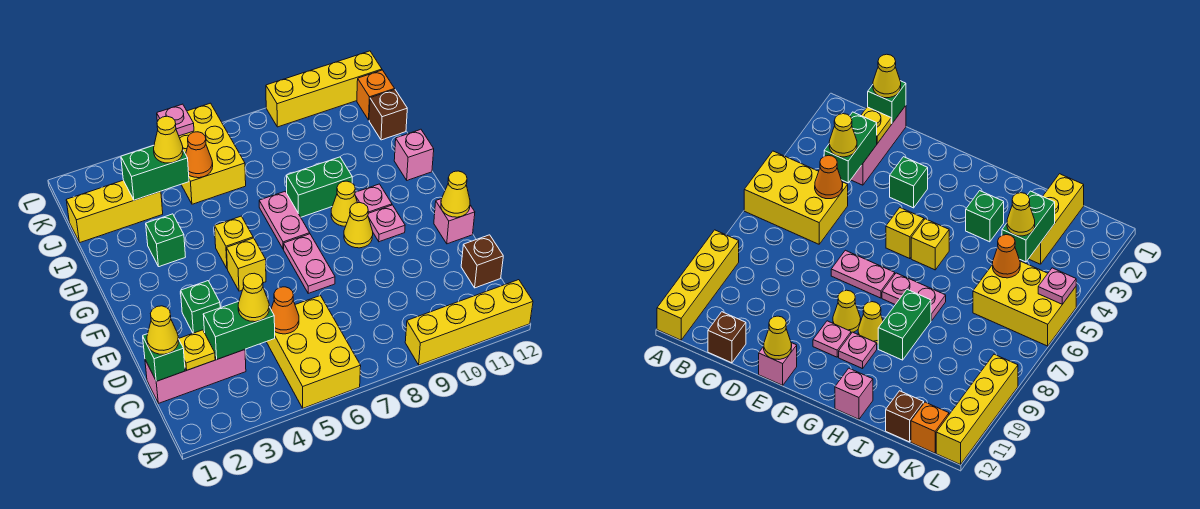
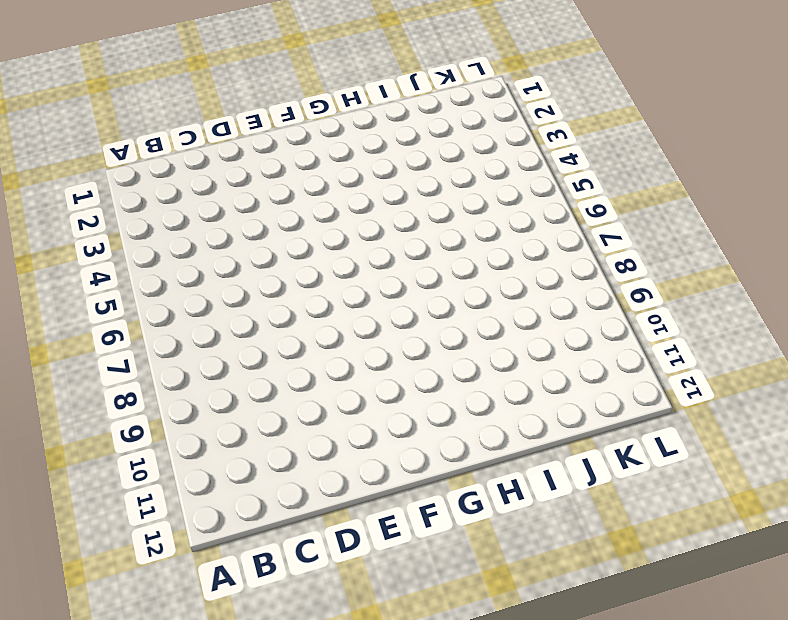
none -> yellow 2x3 brick [267,296,361,408]
none -> yellow 1x4 brick [405,280,533,365]
none -> pink 1x3 brick [145,350,246,403]
none -> brown 1x1 brick [461,235,503,288]

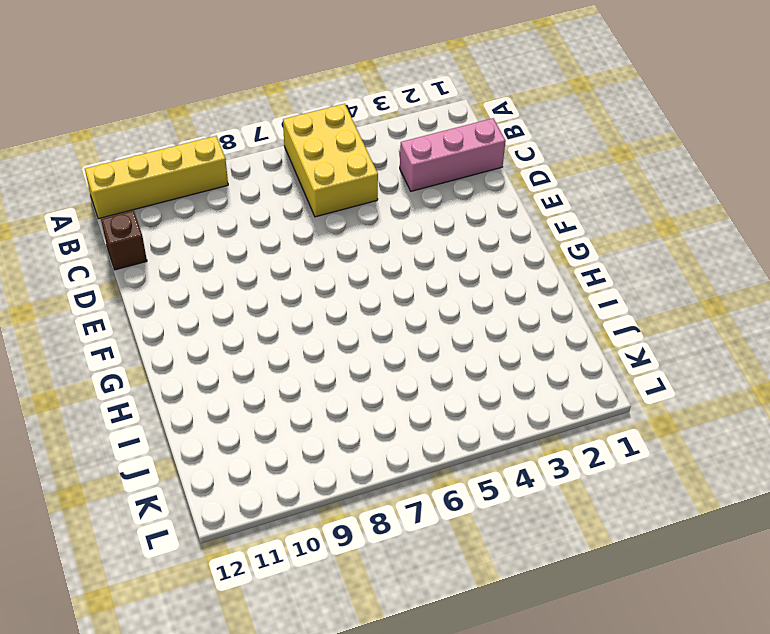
none -> green 1x1 brick [181,281,220,333]
none -> pink 1x2 plate [284,234,335,293]
none -> pink 1x1 brick [434,199,475,244]
none -> yellow 1x1 brick [227,238,266,291]

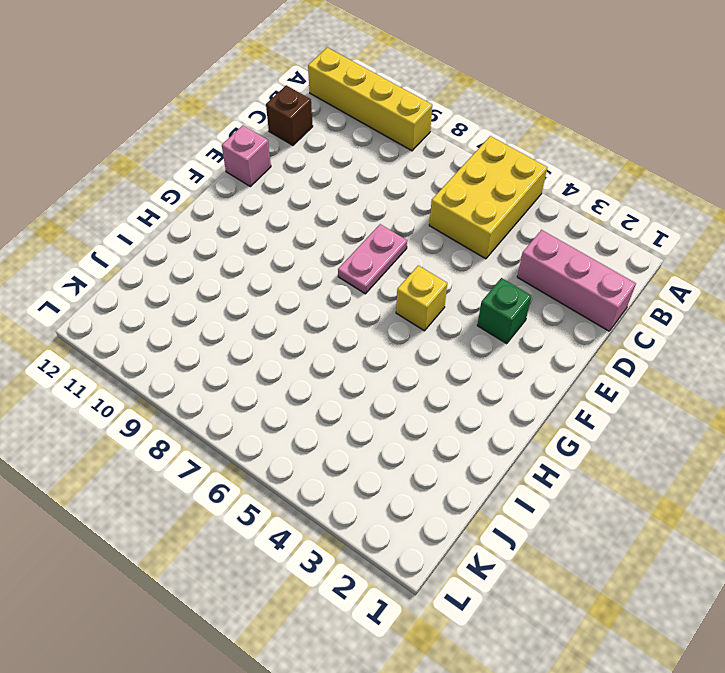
none -> yellow 1x1 cone [344,203,373,248]
none -> pink 1x1 plate [368,205,405,242]
none -> yellow 1x1 brick [215,216,253,268]
none -> pink 1x2 plate [259,192,310,249]

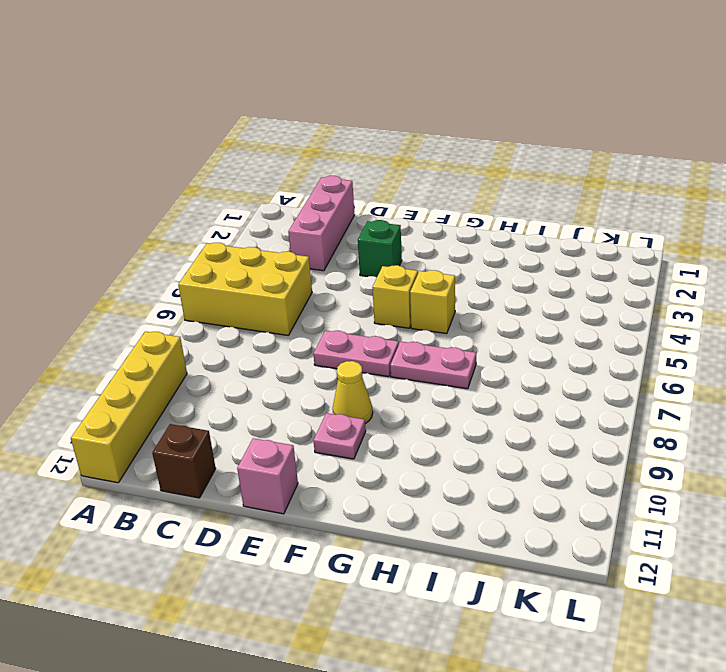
none -> yellow 1x1 cone [331,181,357,226]
none -> pink 1x1 plate [355,184,392,213]
none -> green 1x1 brick [146,214,185,267]
none -> green 1x2 brick [287,157,352,217]

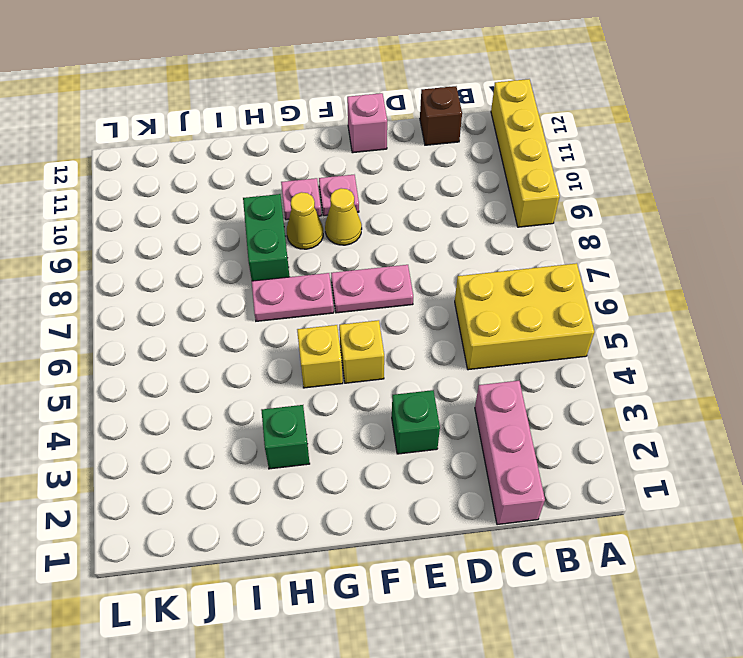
none -> pink 1x1 brick [394,129,434,180]
none -> yellow 1x3 brick [66,180,163,243]
none -> yellow 2x3 brick [179,103,246,204]
none -> brown 1x1 brick [369,90,407,140]

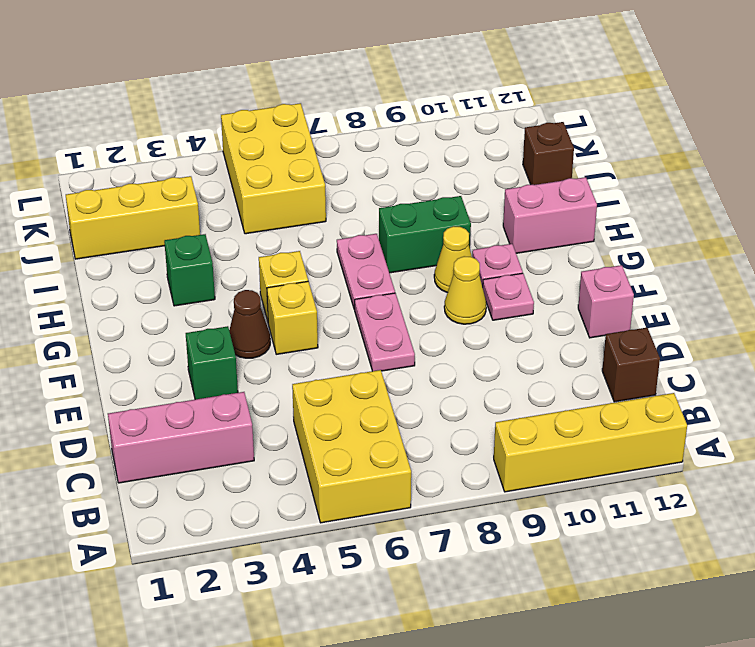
brown 1x1 cone [229,290,270,358] -> none
pink 1x2 brick [503,177,597,253] -> pink 1x1 brick [394,129,434,180]
none -> orange 1x1 brick [357,70,395,120]
none -> yellow 1x4 brick [266,51,382,127]
none -> green 1x1 brick [143,334,185,381]
none -> yellow 1x1 plate [179,330,215,370]

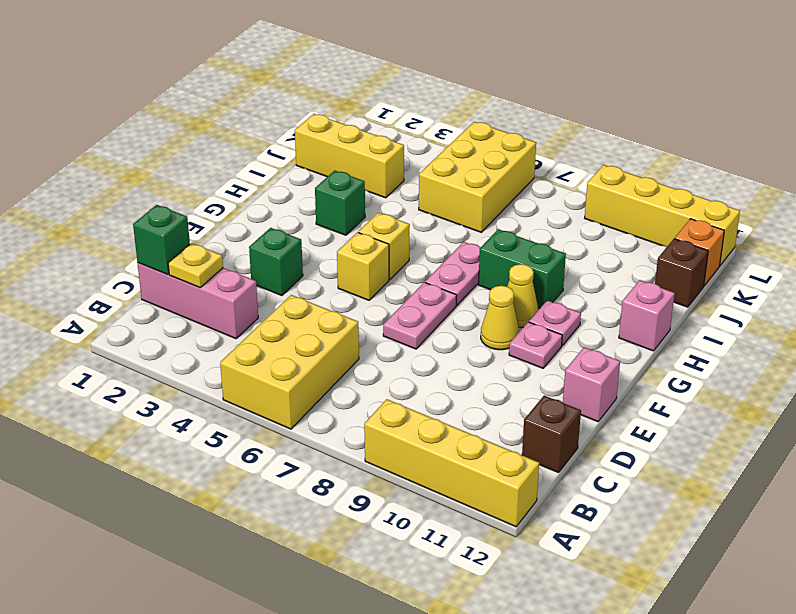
none -> green 1x2 brick [203,301,275,359]
none -> orange 1x1 cone [271,287,299,334]
none -> yellow 1x1 cone [441,171,470,217]
none -> green 1x2 brick [121,145,189,200]

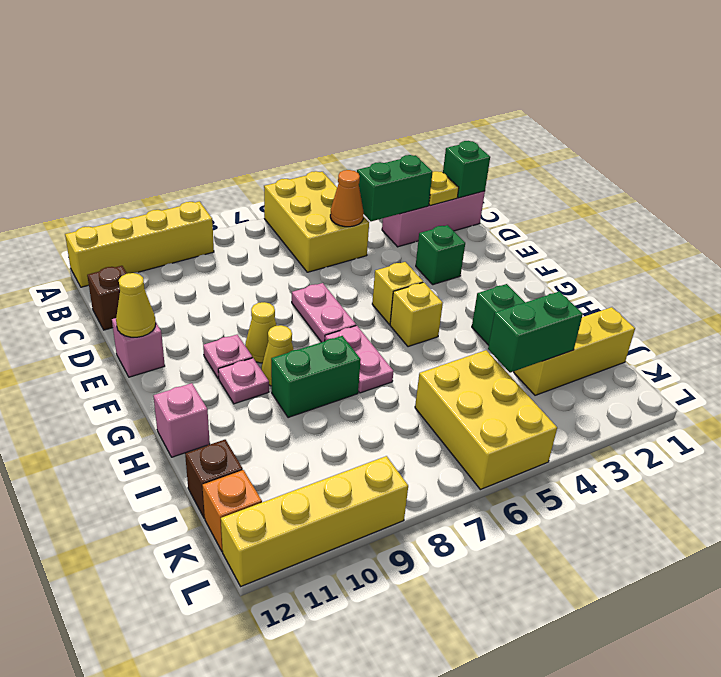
none -> orange 1x1 cone [186,132,213,178]
none -> pink 1x1 plate [157,104,194,136]
none -> yellow 1x1 cone [147,306,179,354]
none -> yellow 1x1 cone [238,273,269,322]

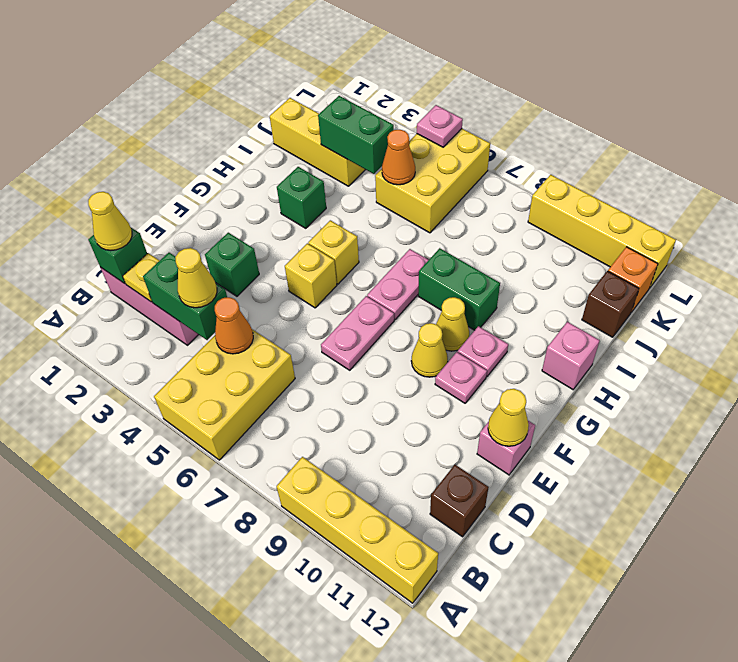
none -> yellow 1x1 cone [154,116,183,163]

